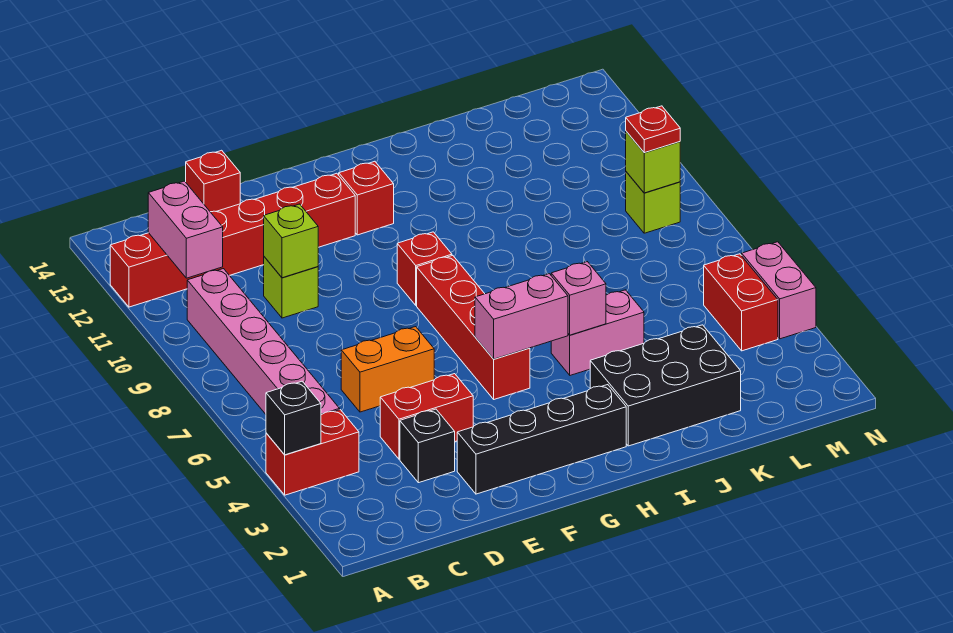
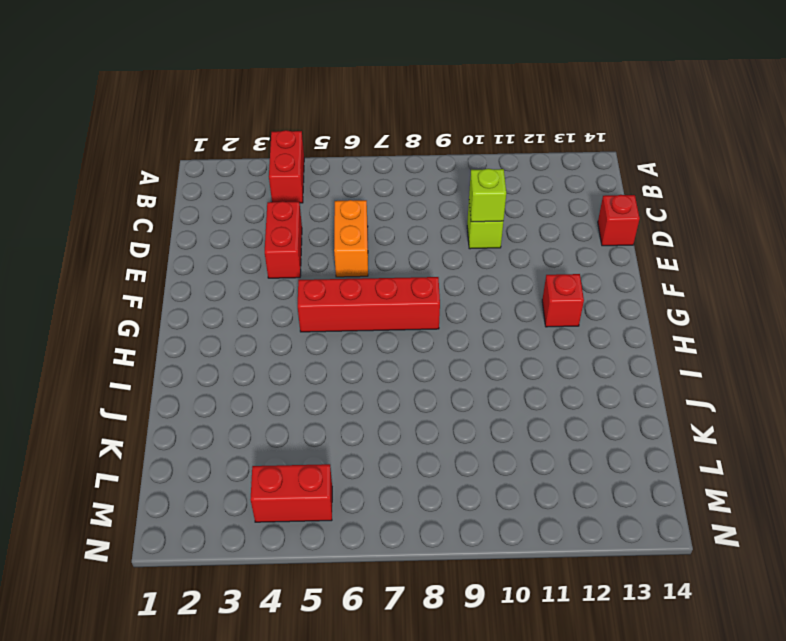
none -> red 1x6 brick [110,173,355,307]
none -> pink 1x6 brick [187,269,340,415]
none -> black 1x1 brick [400,409,455,483]

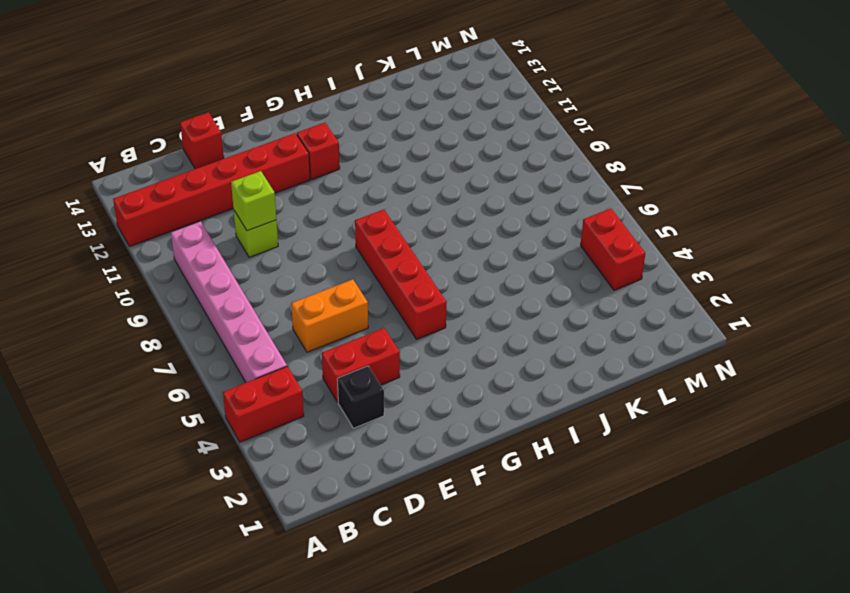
none -> black 1x4 brick [457,385,626,494]
none -> red 1x1 brick [397,232,452,305]
none -> black 2x3 brick [590,325,741,446]

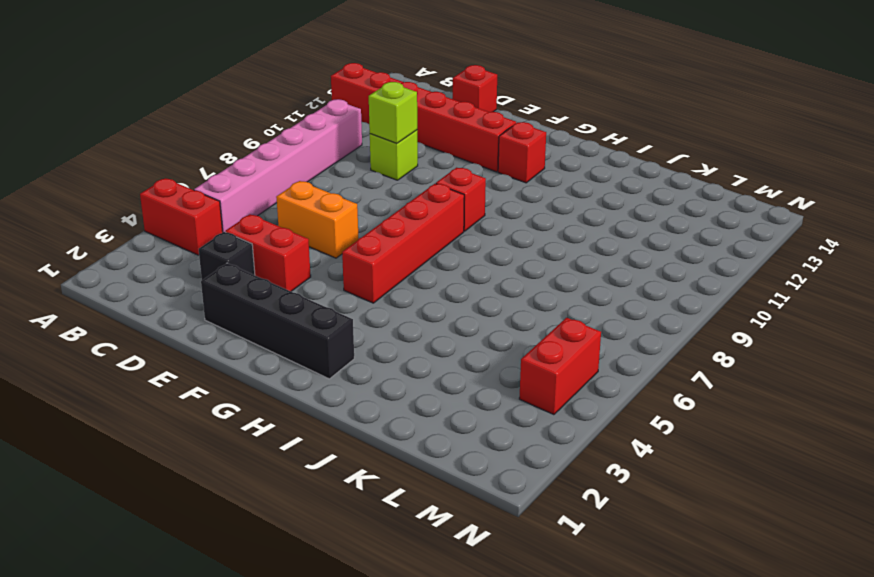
none -> black 2x3 brick [590,325,741,446]
none -> pink 1x2 brick [551,290,644,375]
none -> lime 1x1 brick [626,172,680,233]

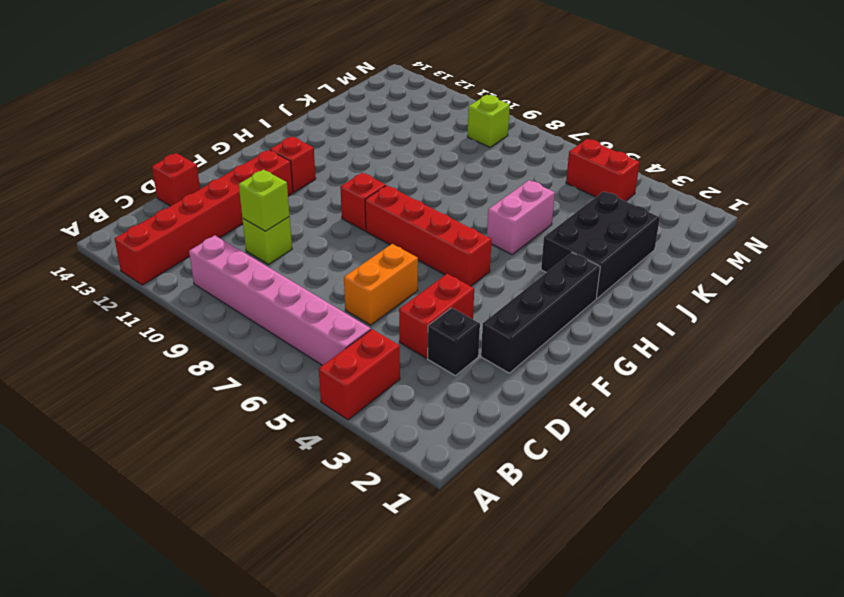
none -> pink 1x2 brick [741,242,816,339]
none -> black 1x1 brick [266,381,321,455]
none -> pink 1x2 brick [148,181,223,278]

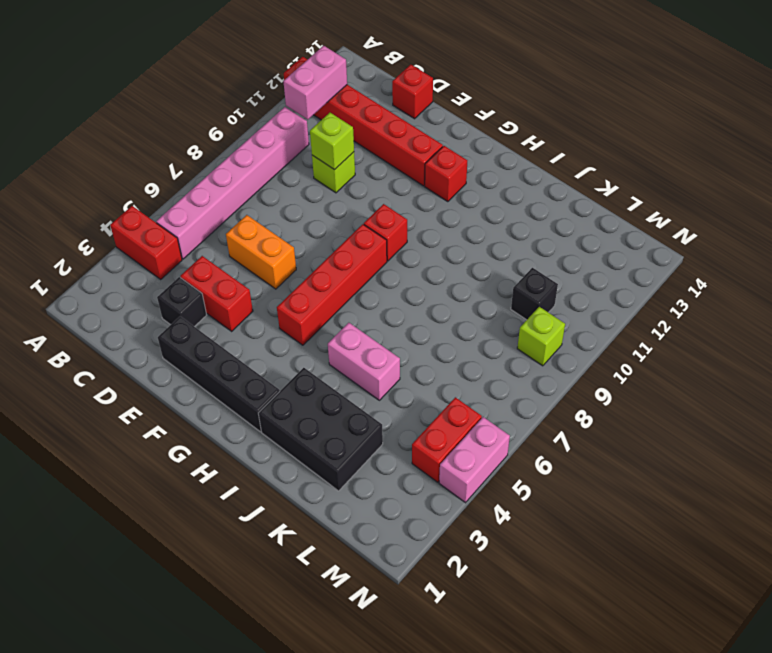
black 1x1 brick [511,268,558,320] -> black 1x1 brick moved to [266,381,321,455]
none -> pink 1x2 brick [475,274,568,359]
none -> pink 1x1 brick [551,262,606,335]
none -> lime 1x1 brick [626,131,680,193]

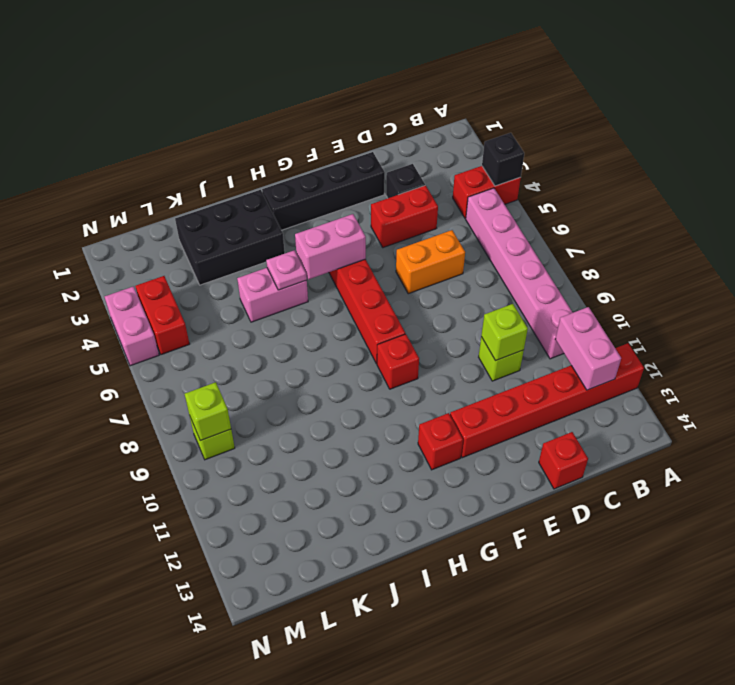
pink 1x1 plate [266,250,307,290] -> pink 1x1 brick [551,262,606,335]
none -> red 1x1 plate [626,106,680,153]

